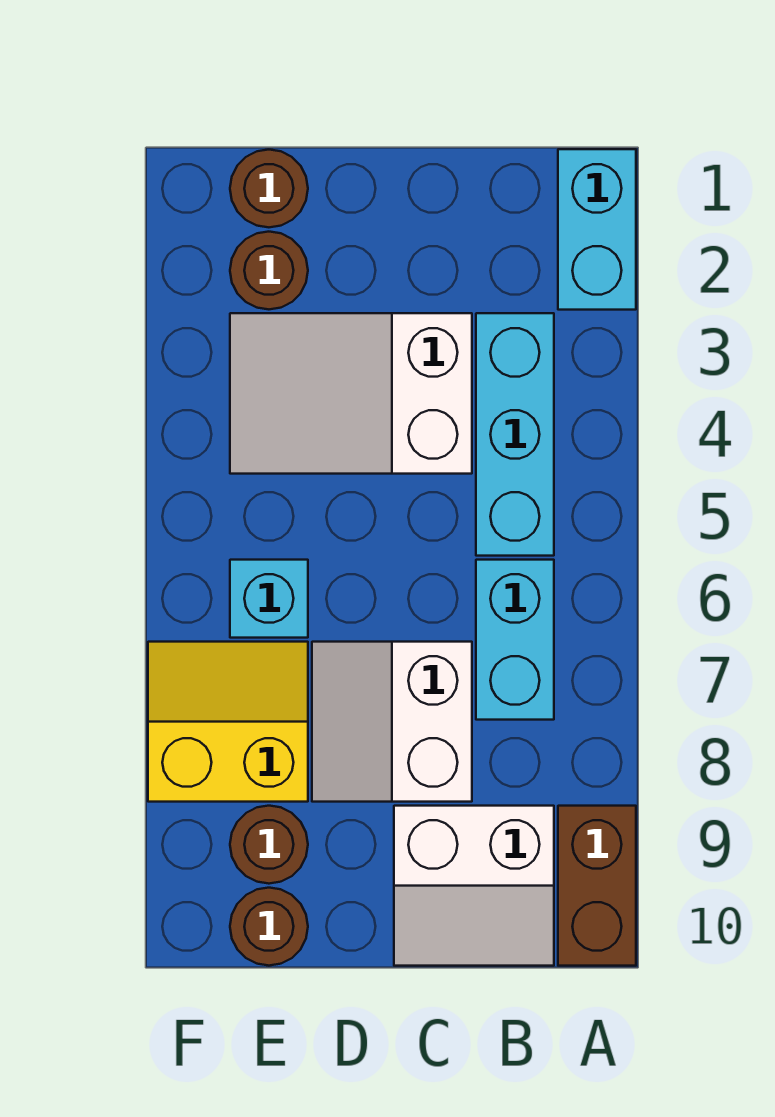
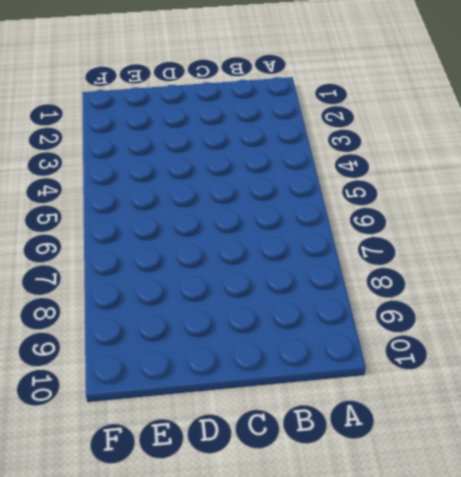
none -> cyan 1x2 brick [558,149,636,310]
none -> brown 1x2 brick [558,806,636,966]
none -> cyan 1x3 brick [476,313,554,556]

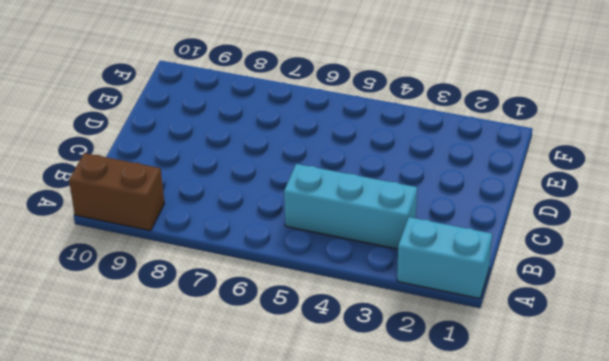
none -> cyan 1x2 brick [476,560,554,720]
none -> white 2x2 slope [394,806,554,966]
none -> white 2x3 slope [230,313,472,474]

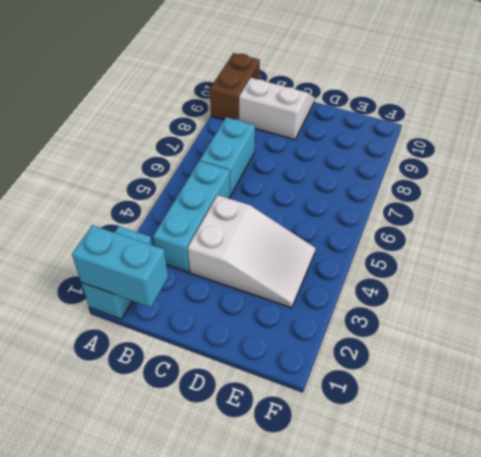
cyan 1x2 brick [72,225,168,307] -> none
none -> white 2x2 slope [312,642,472,802]
none -> brown 1x1 round brick [230,150,308,227]
none -> brown 1x1 round brick [230,232,308,309]

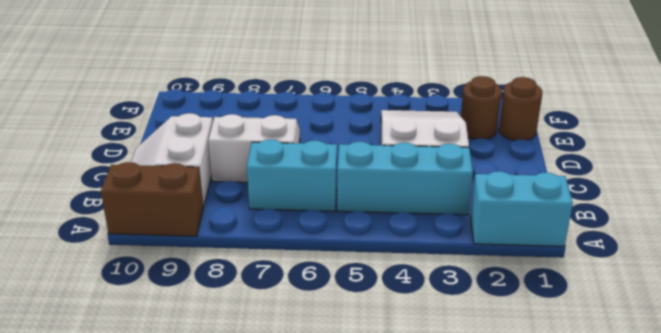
none -> cyan 1x1 brick [230,560,308,638]
none -> yellow 2x2 slope [148,642,308,802]
none -> brown 1x1 round brick [230,806,308,884]

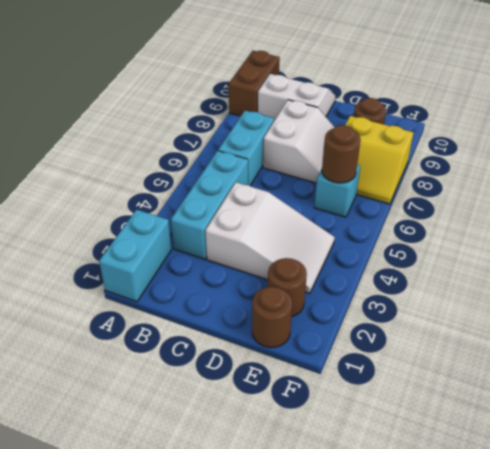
brown 1x1 round brick [322,125,361,183] -> brown 1x1 round brick moved to [230,888,308,966]

